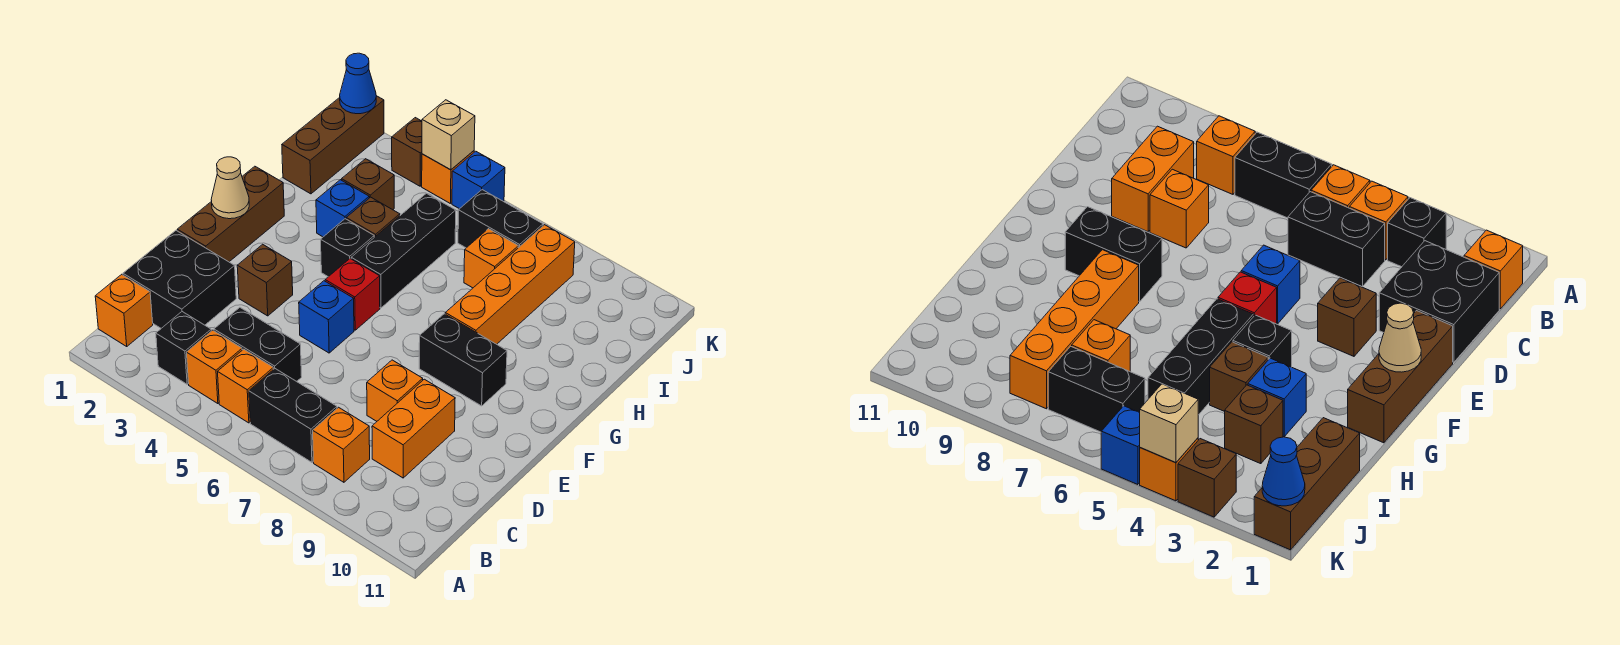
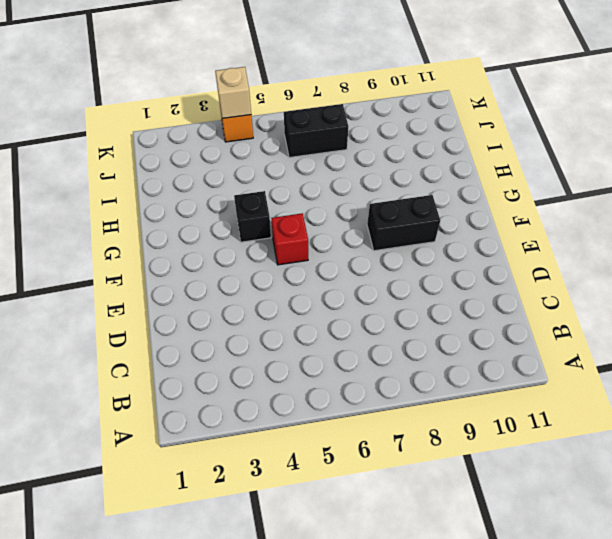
none -> orange 1x1 brick [95,274,153,346]
none -> black 1x1 brick [156,312,211,384]
none -> orange 1x1 brick [186,330,242,404]
none -> orange 1x1 brick [218,349,273,423]

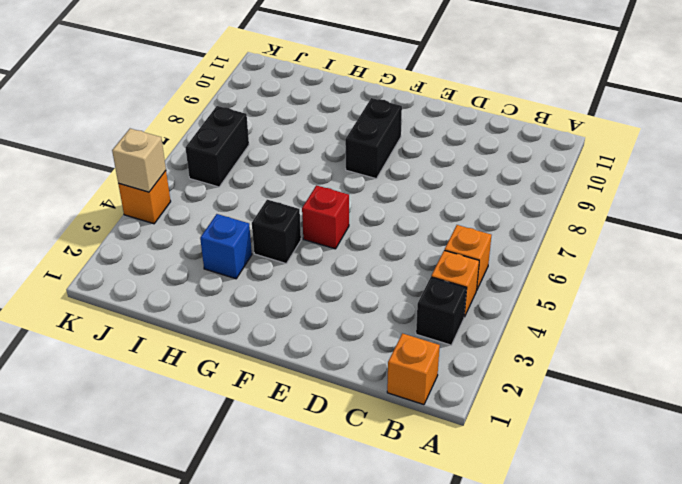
none -> black 1x2 brick [249,369,337,462]
none -> orange 1x1 brick [313,407,370,482]
none -> black 2x2 brick [123,231,236,328]
none -> black 1x2 brick [214,307,302,381]

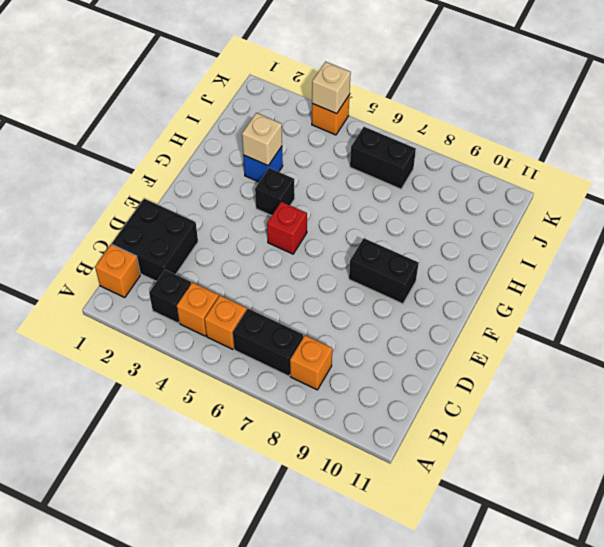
tan 1x1 brick [242,113,282,166] -> none
none -> black 1x2 brick [214,307,302,381]
none -> orange 1x2 brick [372,379,455,478]
none -> orange 1x1 brick [367,360,423,421]
none -> brown 1x3 brick [177,166,284,262]

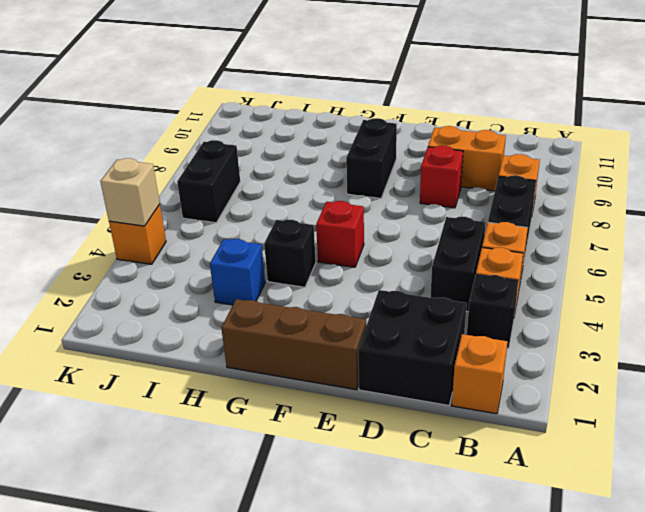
red 1x1 brick [420,146,463,208] -> orange 1x1 brick [367,360,423,421]
none -> brown 1x1 brick [237,244,293,316]
none -> blue 1x1 brick [299,281,354,353]
none -> black 1x3 brick [351,193,456,308]
none -> orange 1x4 brick [445,225,575,344]

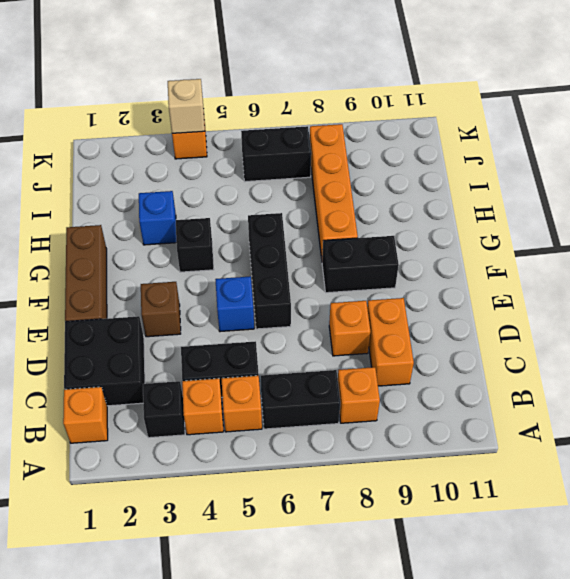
black 1x3 brick [248,213,291,329] -> black 1x3 brick moved to [351,193,456,308]
none -> red 1x1 brick [325,259,380,330]
none -> brown 1x1 brick [346,197,400,237]
none -> brown 1x3 brick [282,96,384,194]
none -> brown 1x1 brick [342,159,394,210]

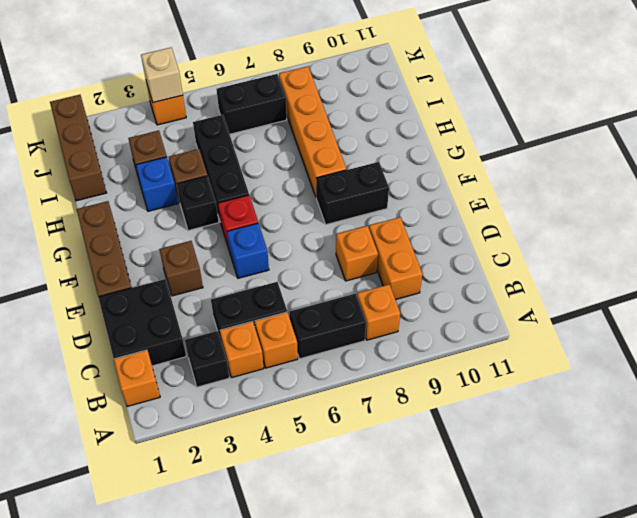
none -> orange 1x1 brick [464,229,518,288]
none -> brown 1x1 brick [392,118,422,186]
none -> blue 1x1 brick [452,151,505,209]
none -> tan 1x1 cone [211,157,249,219]

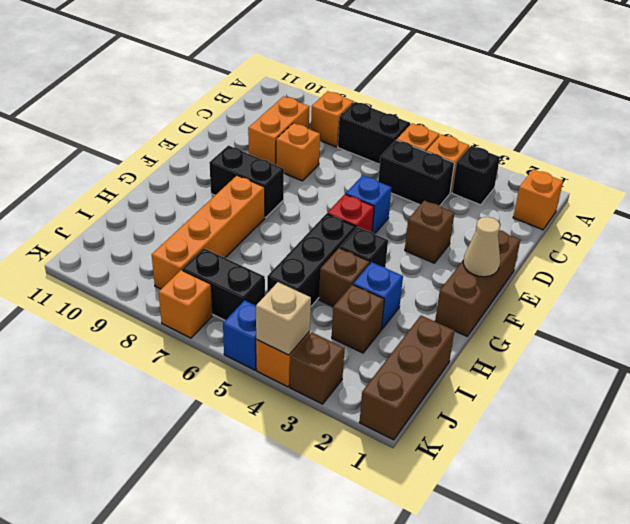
orange 1x1 brick [159,270,212,338] -> orange 1x1 brick moved to [464,229,518,288]
none -> black 2x2 brick [123,231,236,328]
none -> blue 1x1 cone [340,53,376,114]

